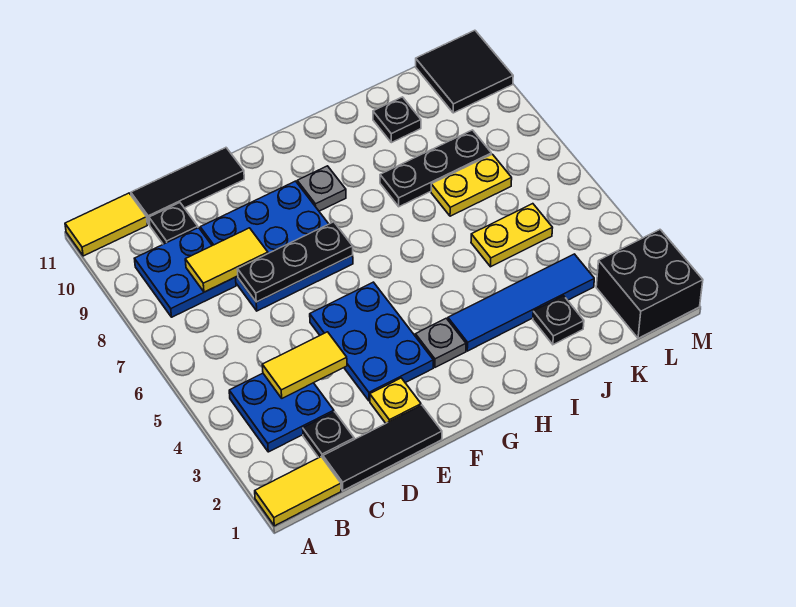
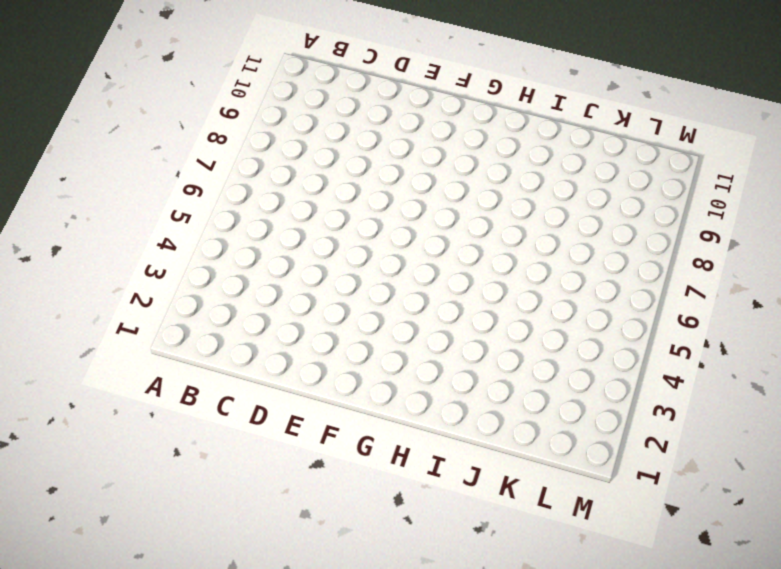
none -> yellow 1x2 tile [255,457,341,526]
none -> yellow 1x2 tile [65,193,147,256]
none -> blue 2x2 plate [229,373,334,452]

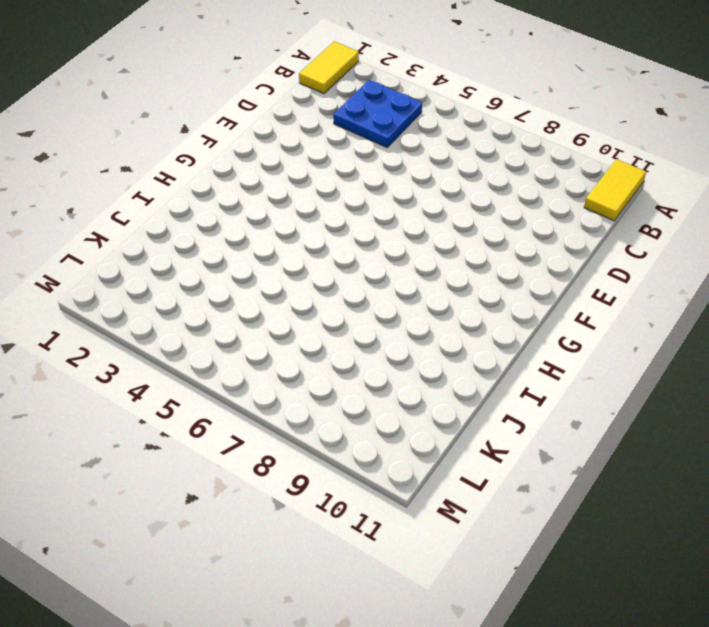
none -> blue 2x2 plate [134,228,236,317]
none -> black 1x3 tile [323,405,442,490]
none -> black 1x1 plate [303,412,354,458]

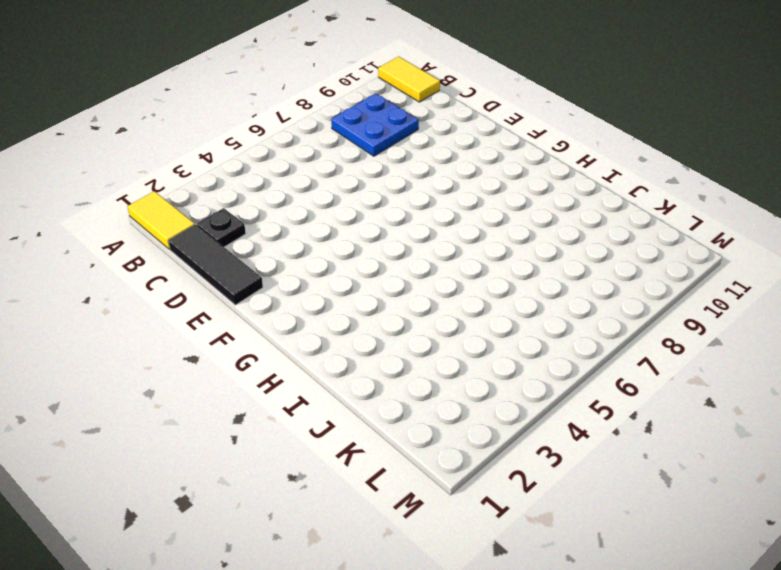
none -> blue 2x2 plate [229,373,334,452]
none -> black 1x1 plate [149,203,198,244]
none -> black 1x3 tile [131,148,244,225]

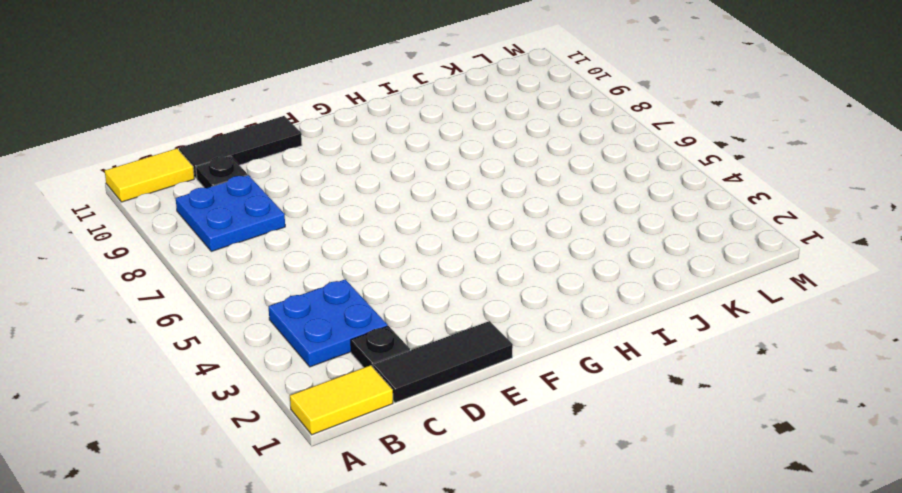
none -> blue 3x3 plate [200,181,353,311]
none -> yellow 1x1 plate [370,378,421,423]
none -> blue 2x3 plate [310,282,433,401]

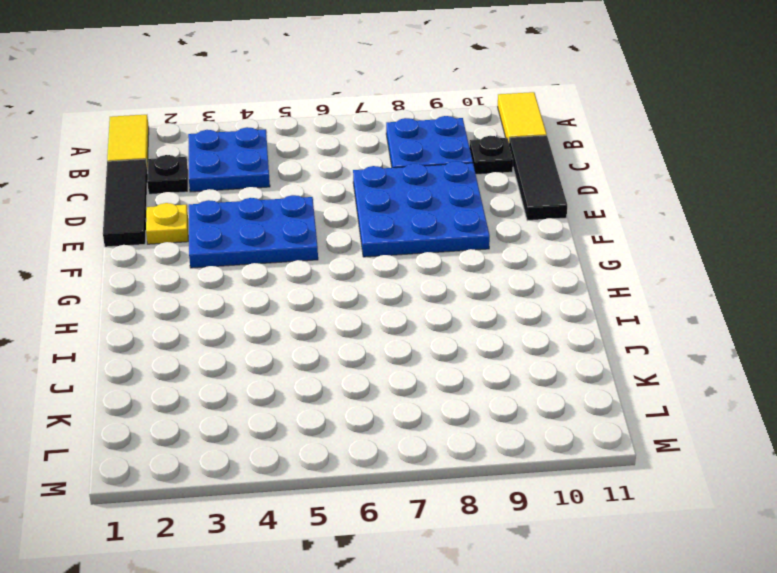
none -> grey 1x1 plate [415,318,466,367]
none -> grey 1x1 plate [297,166,346,211]
none -> blue 1x4 tile [448,254,594,351]

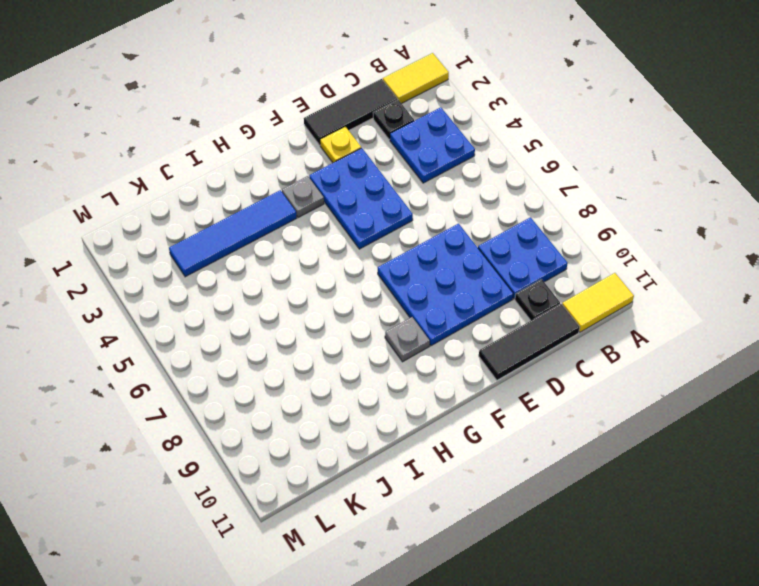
none -> black 1x3 plate [380,130,491,207]
none -> black 1x1 plate [533,296,584,345]
none -> yellow 1x2 plate [471,204,552,267]

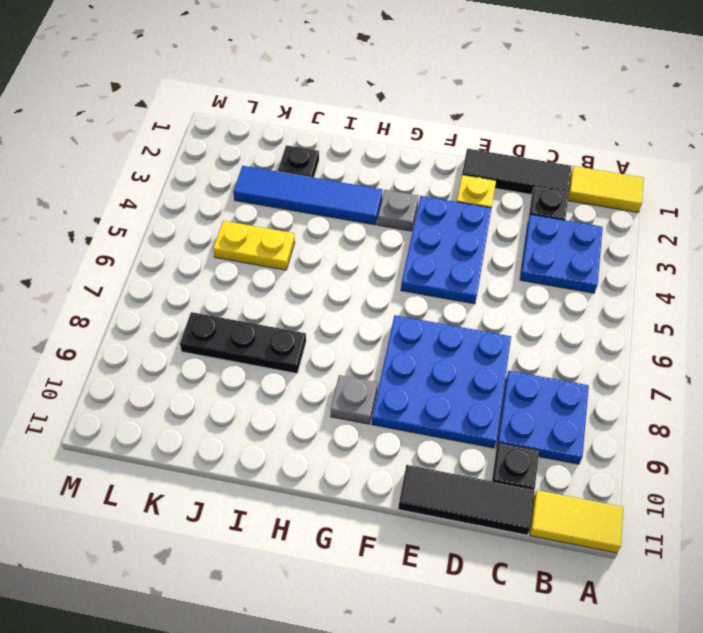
none -> yellow 1x2 plate [431,154,512,216]
none -> black 1x1 plate [373,97,421,143]
none -> black 2x2 brick [596,230,703,338]

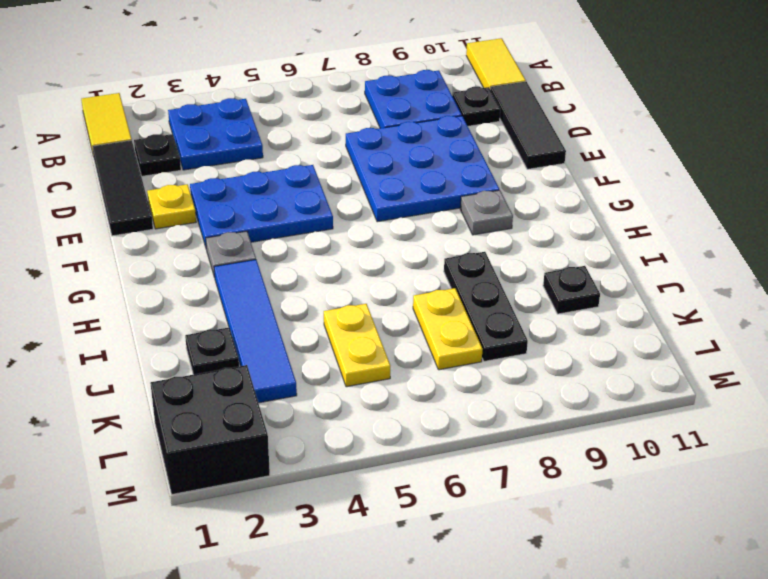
none -> black 2x2 tile [416,30,513,113]
none -> yellow 1x2 tile [262,332,347,398]
none -> yellow 1x2 tile [185,228,268,292]

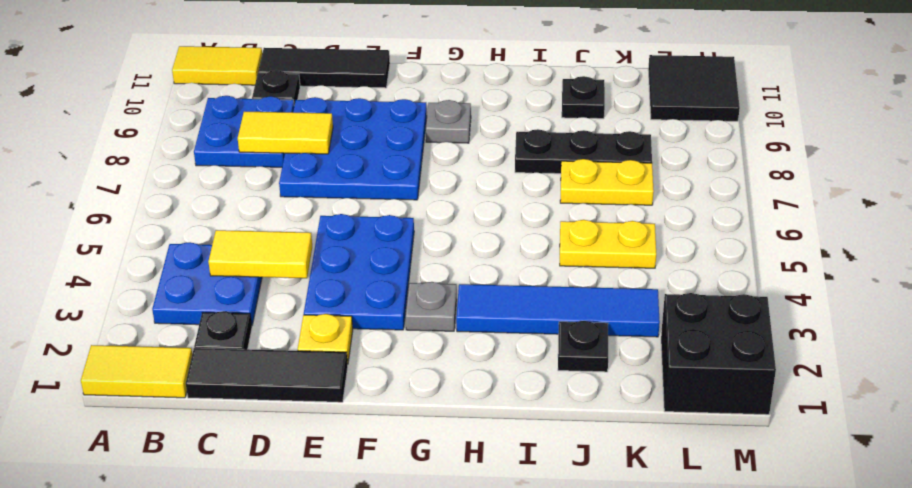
none -> black 1x3 plate [237,222,353,302]

